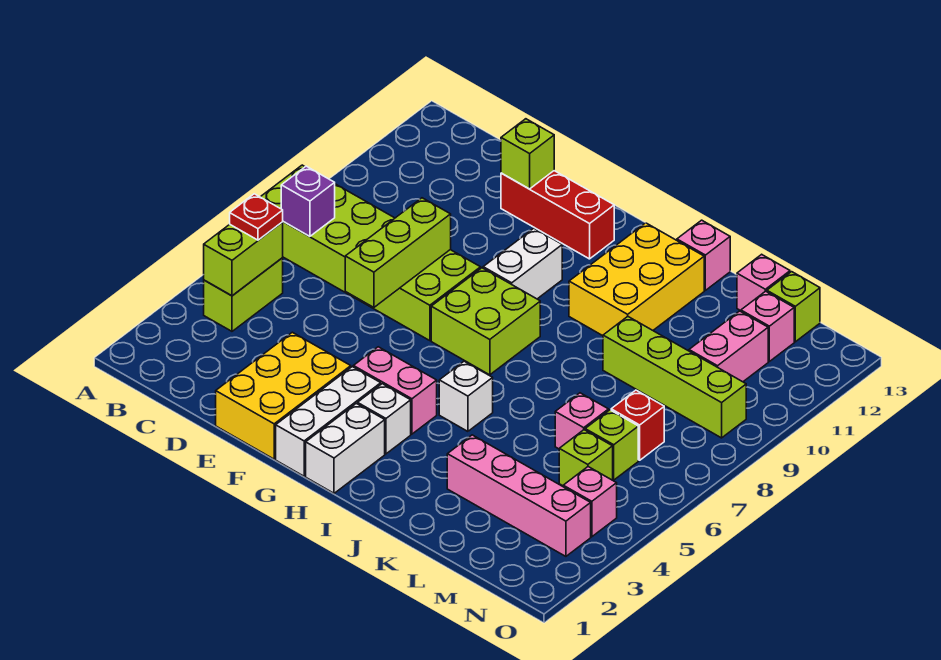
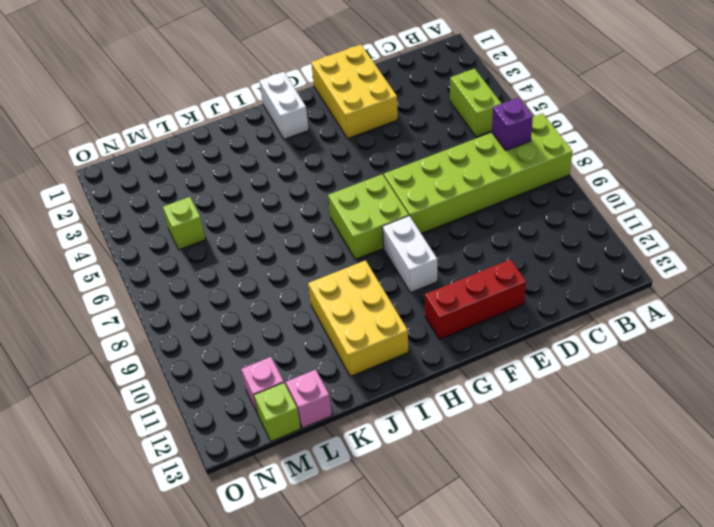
none -> white 1x3 brick [276,367,381,476]
none -> pink 1x2 brick [353,347,437,434]
none -> white 1x1 brick [358,384,411,454]

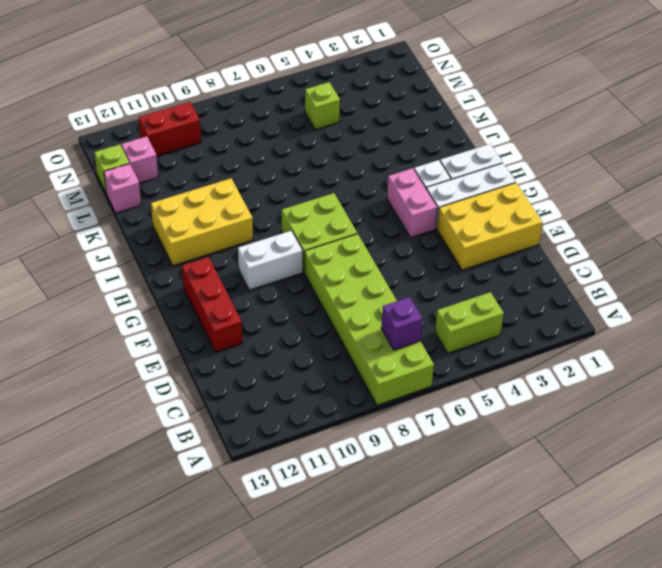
red 1x2 brick [139,102,201,156] -> none
none -> white 1x1 brick [439,361,493,431]
none -> pink 1x1 brick [677,220,730,290]
none -> pink 1x4 brick [447,435,591,556]

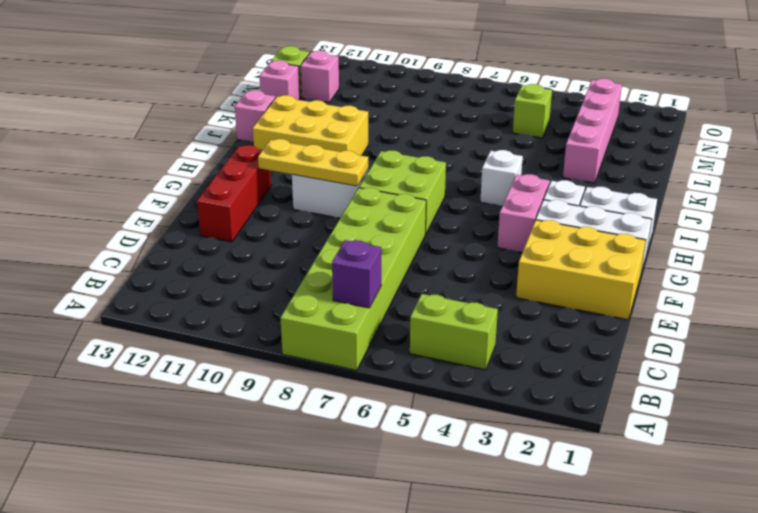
yellow 1x3 plate [258,139,368,186] -> none
none -> lime 1x4 brick [603,317,746,438]
none -> pink 1x1 brick [555,393,609,449]
none -> lime 1x1 brick [585,410,638,480]

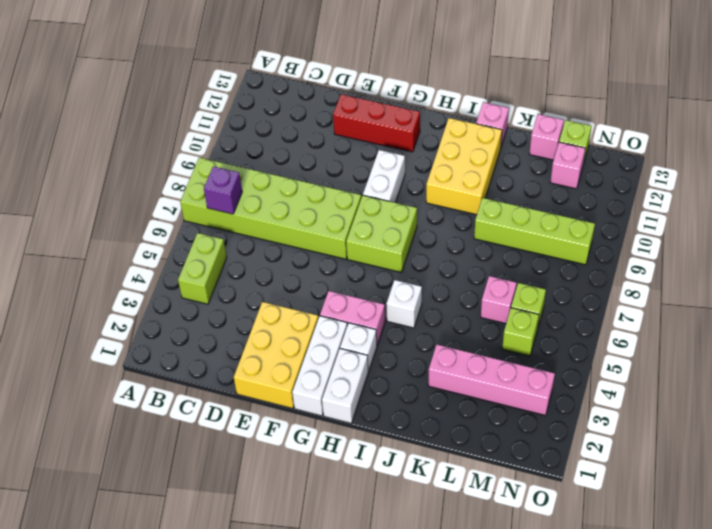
none -> red 1x1 brick [611,390,664,460]
none -> pink 1x2 brick [689,311,768,382]
none -> pink 1x1 brick [563,467,617,537]

